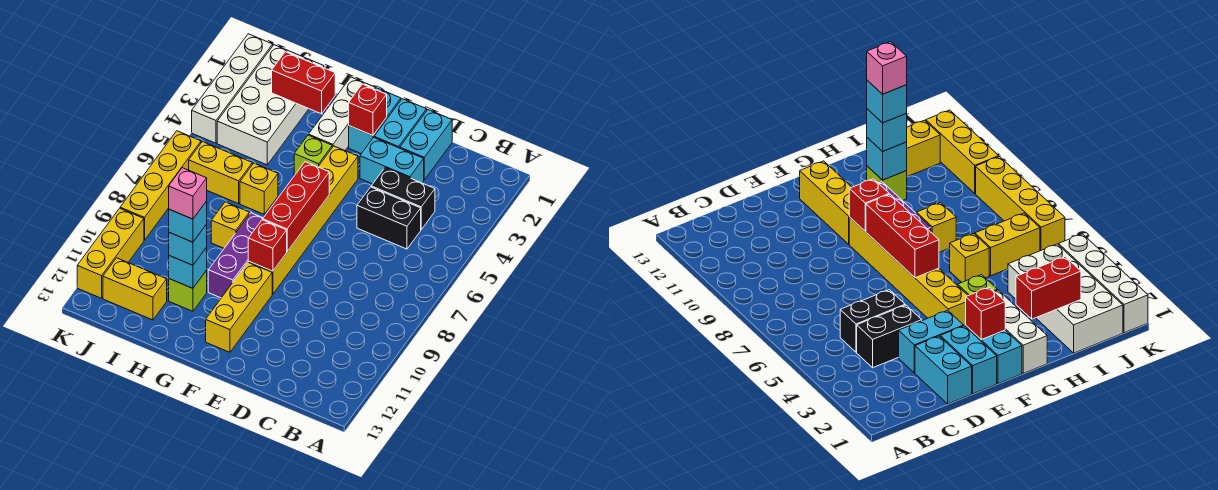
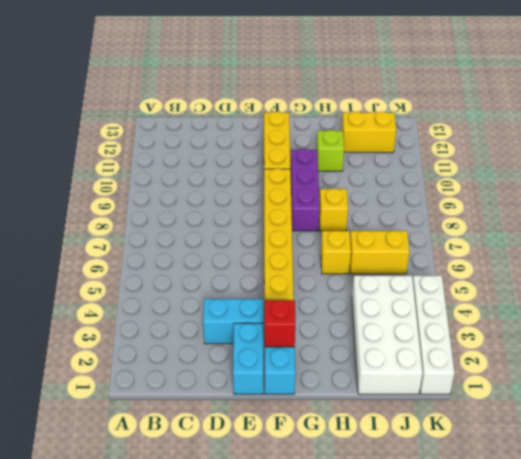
none -> black 1x2 brick [371,168,435,229]
none -> black 1x2 brick [357,187,421,249]
none -> cyan 1x2 brick [400,110,452,180]

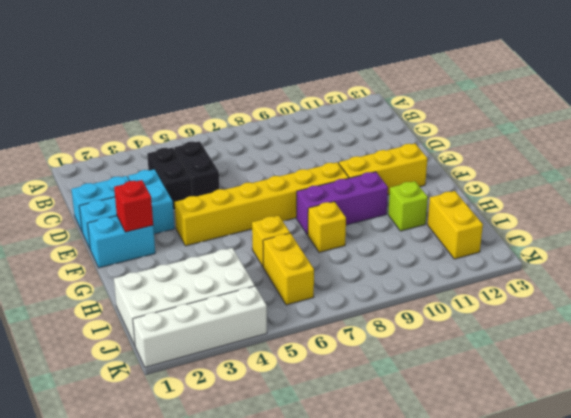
none -> white 1x3 brick [309,77,375,150]
none -> lime 1x1 brick [294,135,332,176]
none -> yellow 1x4 brick [120,131,201,240]

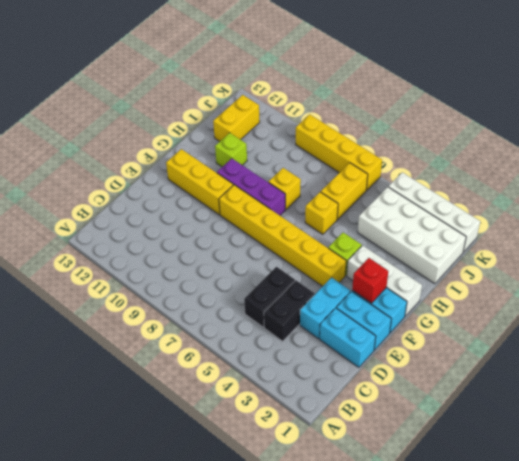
none -> yellow 1x3 brick [77,208,144,298]
none -> red 1x3 brick [263,162,329,251]
none -> red 1x1 brick [248,220,287,271]

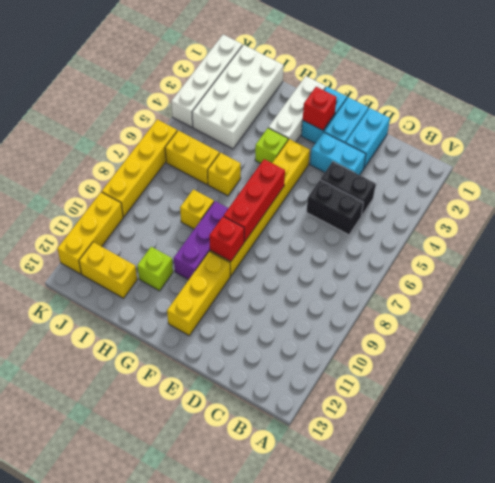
none -> red 1x2 brick [272,52,335,114]
none -> cyan 1x1 brick [169,247,207,288]
none -> cyan 1x1 brick [169,224,207,265]

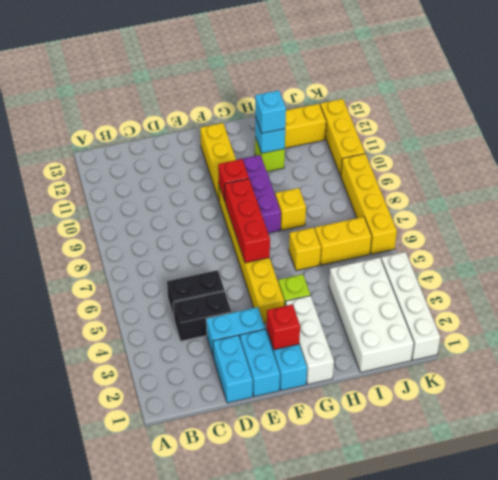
none -> red 1x2 brick [272,52,335,114]
none -> cyan 1x1 brick [169,201,207,242]
none -> pink 1x1 brick [169,168,207,219]

